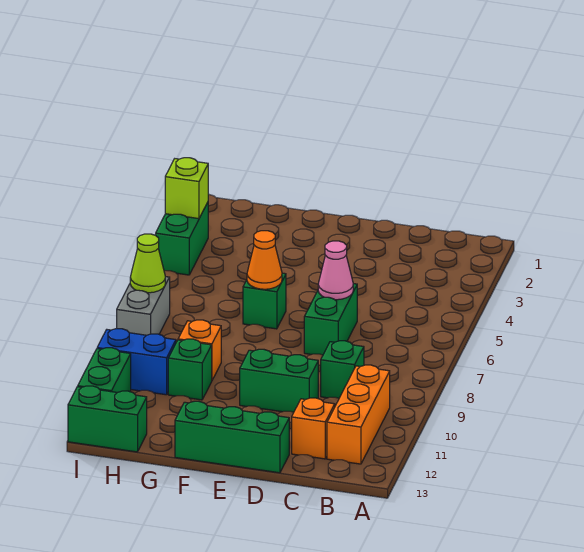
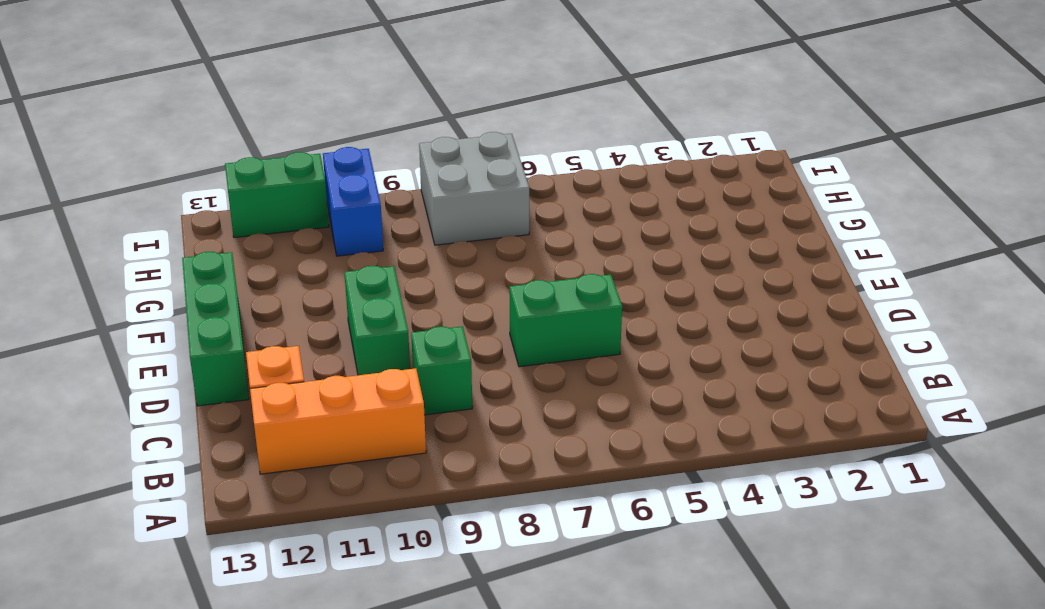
grey 2x2 brick [419,132,529,245] -> grey 1x2 brick [117,277,170,335]
none -> green 1x1 brick [243,273,286,329]
none -> orange 1x1 brick [178,320,221,380]
none -> green 1x1 brick [168,339,212,400]

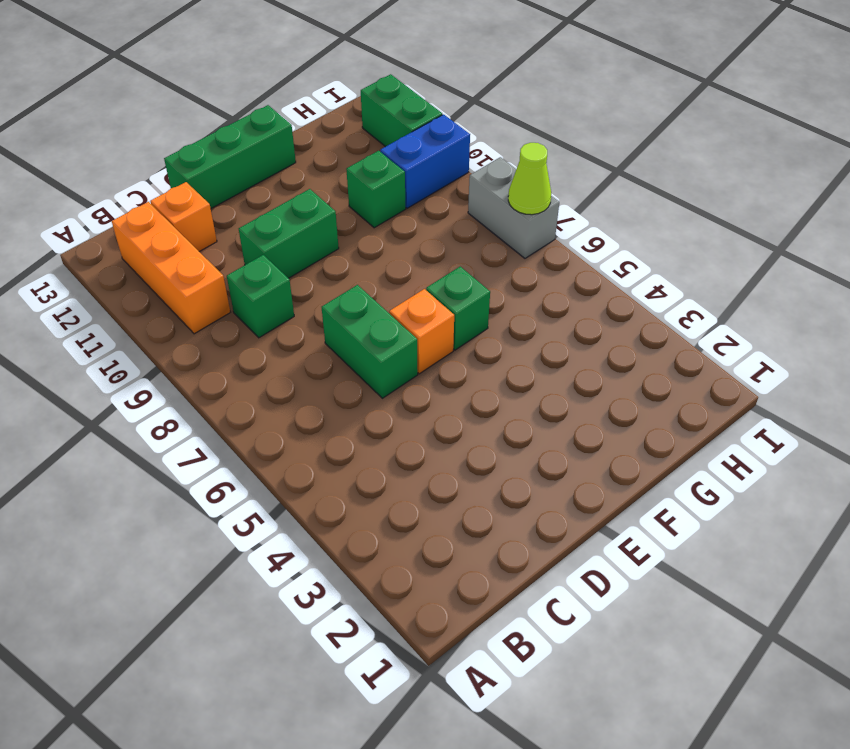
orange 1x1 brick [389,289,454,374] -> orange 1x1 brick moved to [178,320,221,380]
none -> green 1x2 brick [68,386,147,452]
none -> green 1x2 brick [156,202,208,275]
none -> pink 1x1 cone [318,241,353,300]

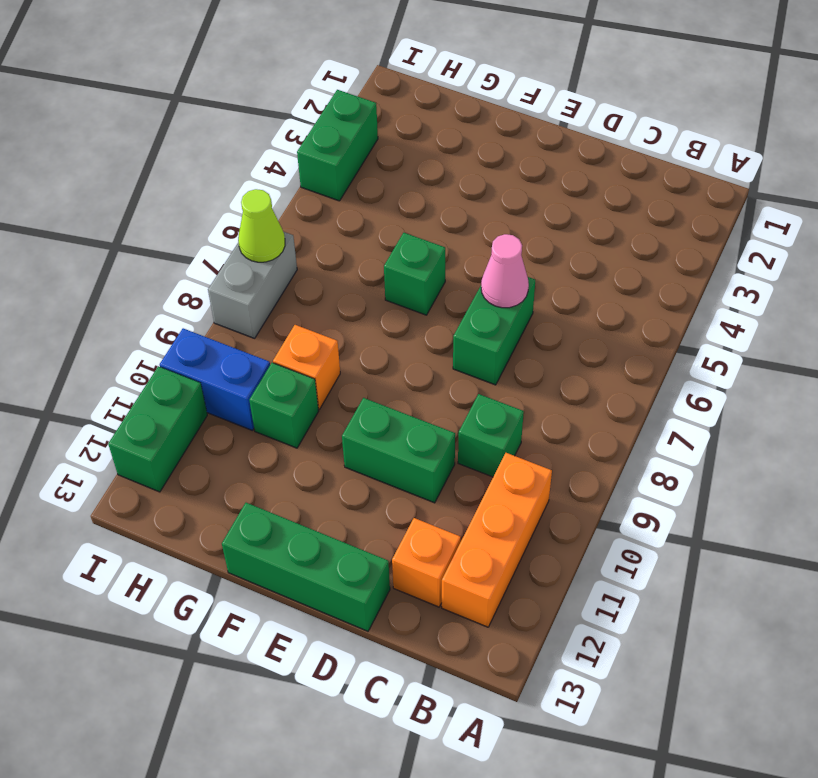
none -> green 1x2 brick [68,386,147,452]
none -> orange 1x1 cone [247,231,282,289]
none -> lime 1x1 brick [165,158,208,219]

